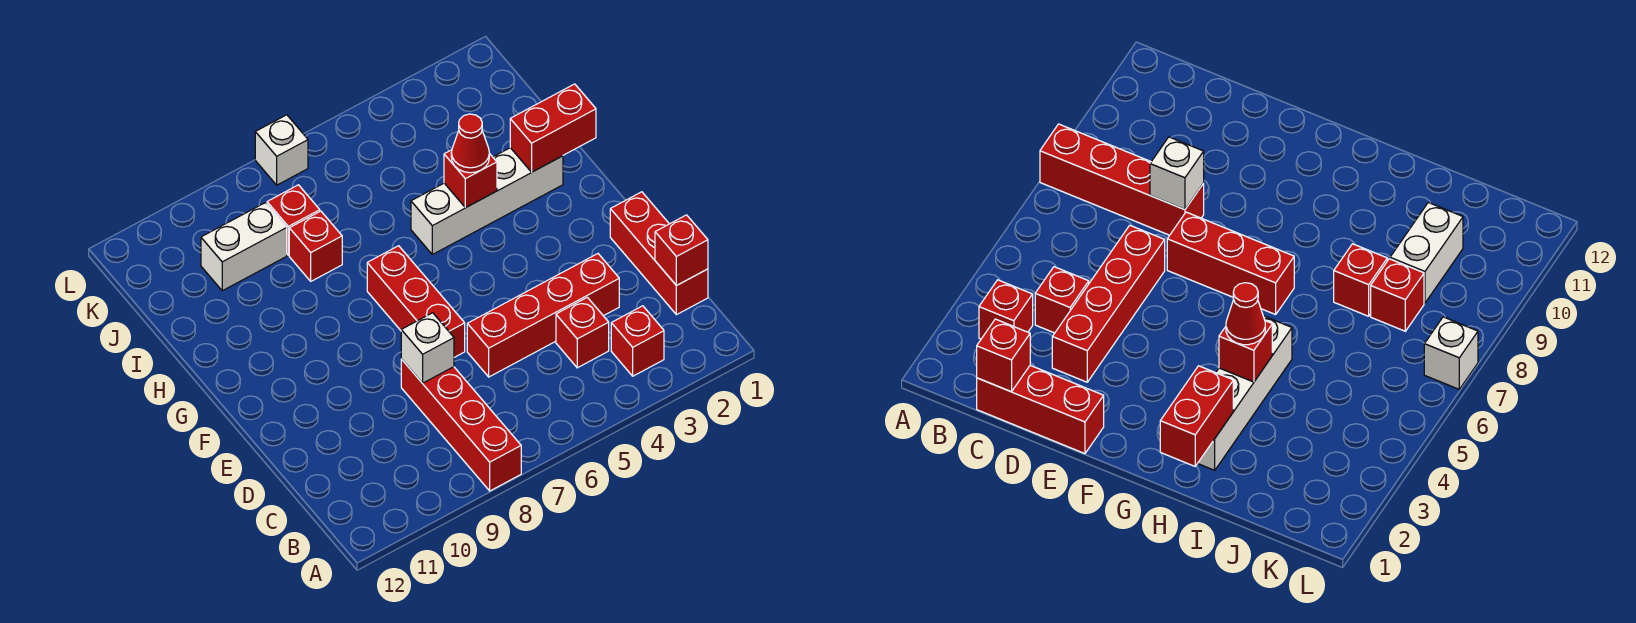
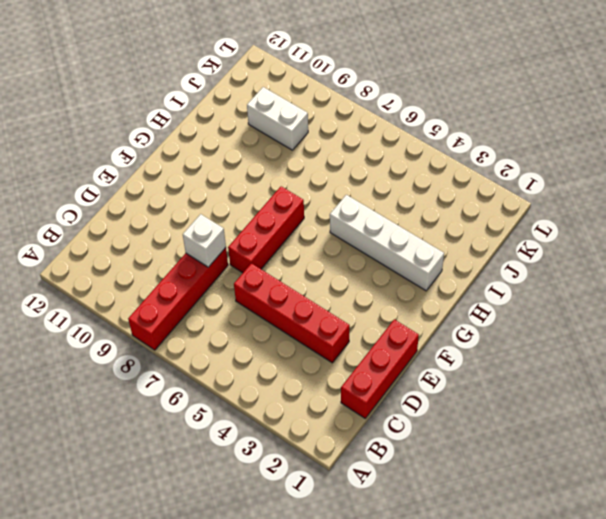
none -> red 1x1 brick [611,306,664,376]
none -> red 1x1 brick [556,297,609,368]
none -> red 1x1 brick [289,211,342,281]

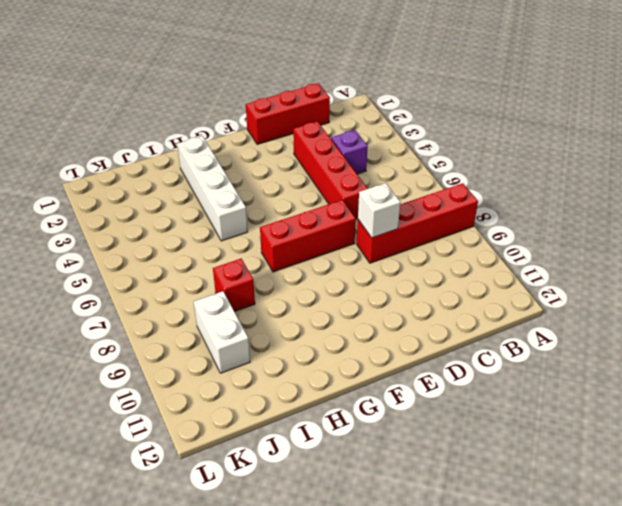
purple 1x1 brick [331,130,368,174] -> red 1x1 brick [556,297,609,368]
none -> red 1x1 brick [611,306,664,376]
none -> red 1x1 brick [267,185,320,255]
none -> white 1x1 brick [255,115,308,185]

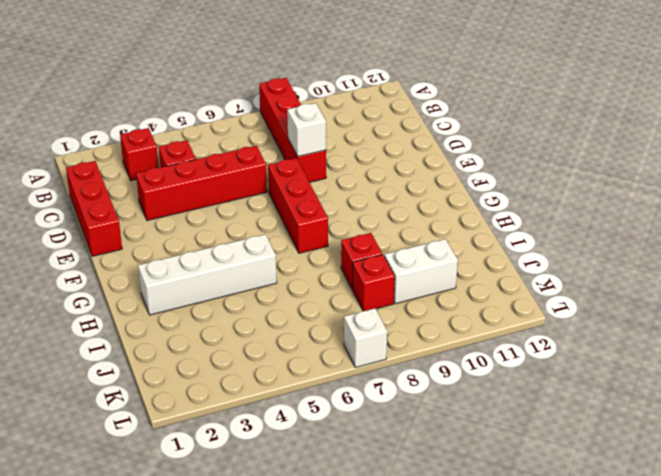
none -> red 1x1 brick [655,215,708,286]
none -> red 1x2 brick [510,84,596,172]
none -> red 1x1 brick [444,150,497,208]

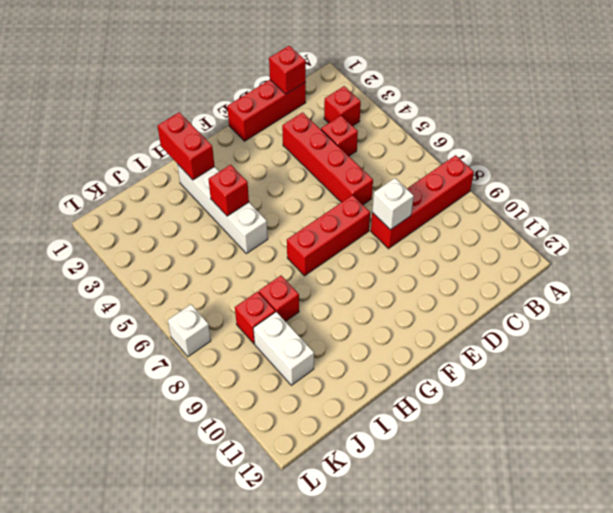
none -> red 1x1 cone [451,114,489,173]

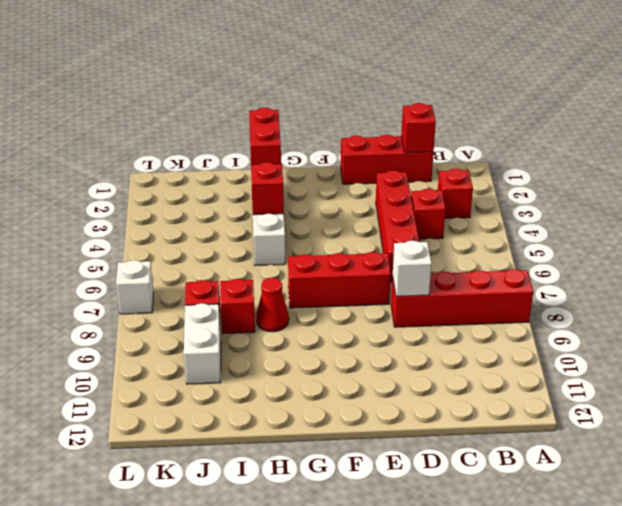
red 1x1 cone [256,278,289,332] -> red 1x1 cone moved to [451,114,489,173]

